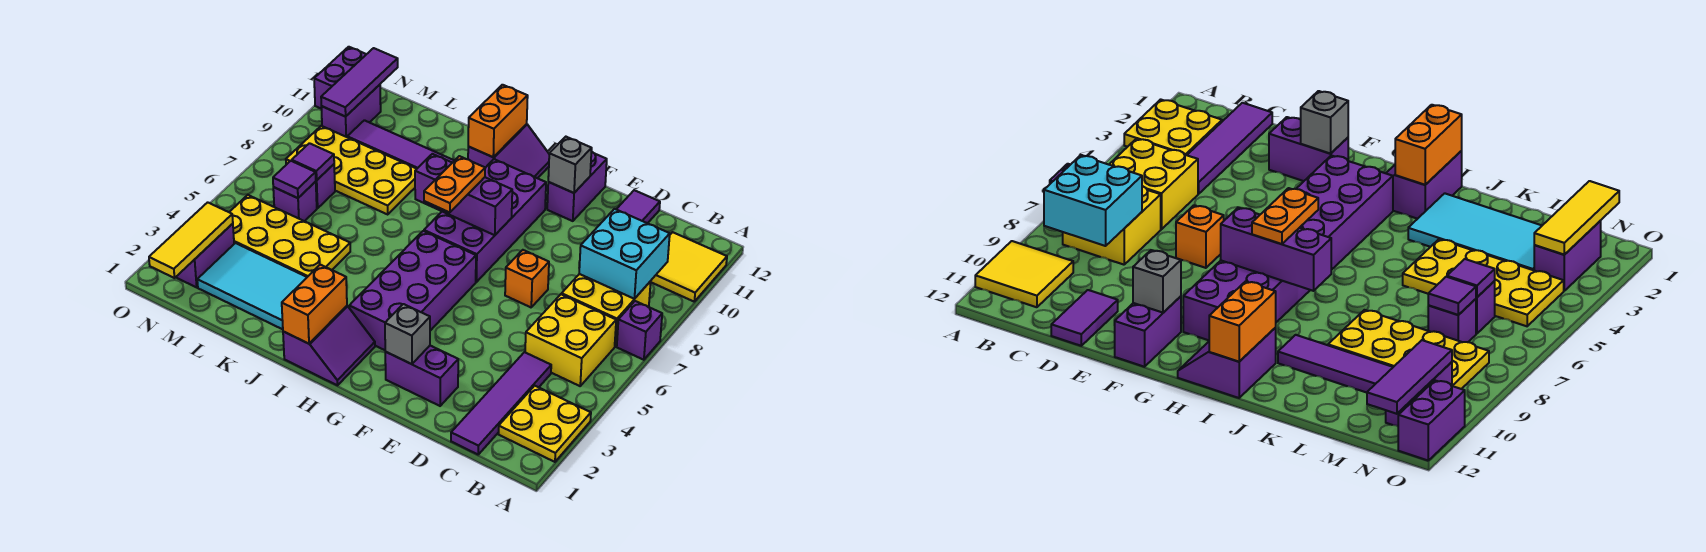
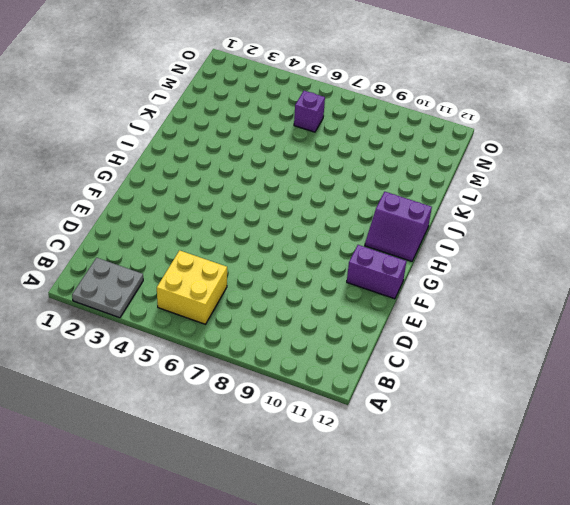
grey 2x2 plate [72,258,143,318] -> yellow 2x2 plate [498,386,591,462]
none -> purple 1x1 brick [617,301,662,360]
none -> yellow 2x2 tile [651,232,727,301]
none -> yellow 2x2 brick [562,274,651,346]
none -> purple 1x4 tile [451,352,551,454]

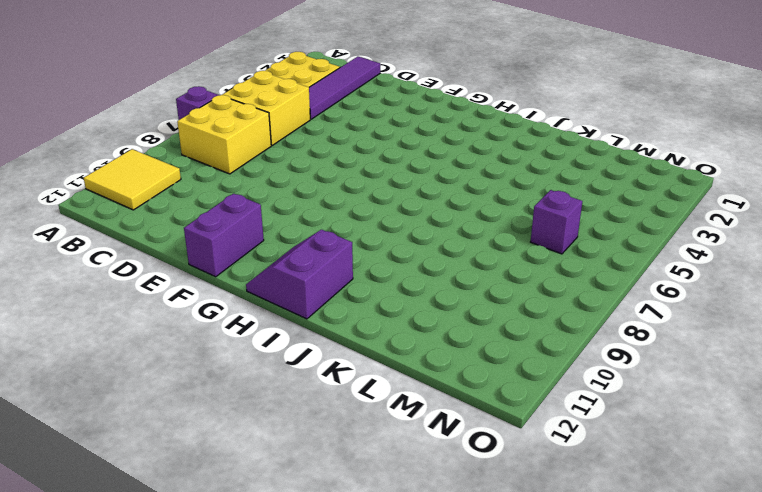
none -> purple 1x2 tile [616,190,660,223]
none -> purple 1x2 brick [385,346,458,406]
none -> orange 1x1 brick [505,250,549,307]
none -> purple 2x4 brick [349,231,476,350]

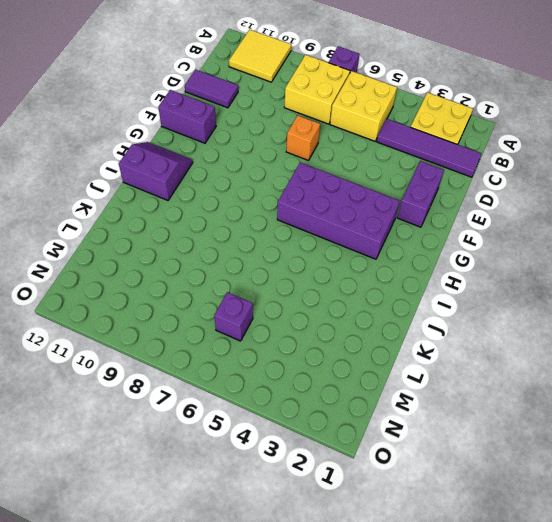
none -> purple 2x4 brick [424,159,546,282]
none -> purple 2x2 slope [283,306,375,385]
none -> cyan 2x4 tile [197,243,307,329]
none -> purple 1x4 tile [347,120,455,169]

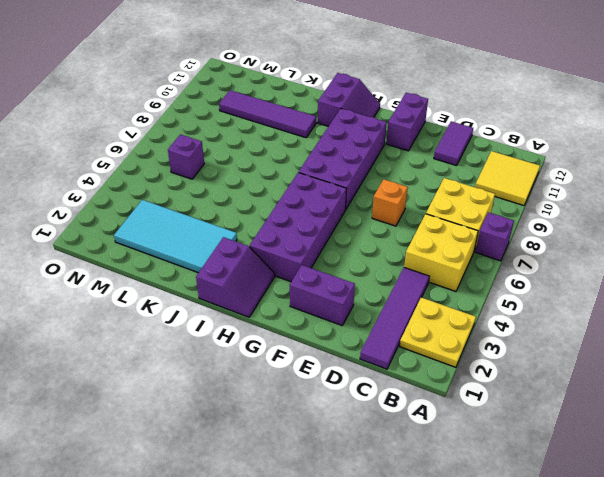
none -> yellow 2x4 plate [229,195,350,277]
none -> yellow 2x4 plate [286,126,416,214]
none -> purple 1x1 brick [316,164,335,208]
none -> purple 1x2 brick [176,224,234,287]

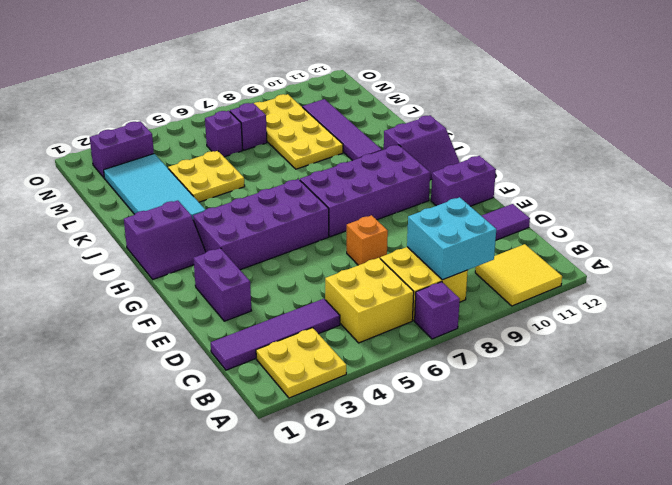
yellow 2x2 plate [168,151,245,202] -> yellow 2x4 plate [229,195,350,277]
none -> purple 1x2 brick [321,85,381,137]
none -> purple 1x2 brick [314,47,366,109]
none -> grey 1x1 brick [385,304,430,364]
none -> grey 1x1 brick [548,137,592,193]

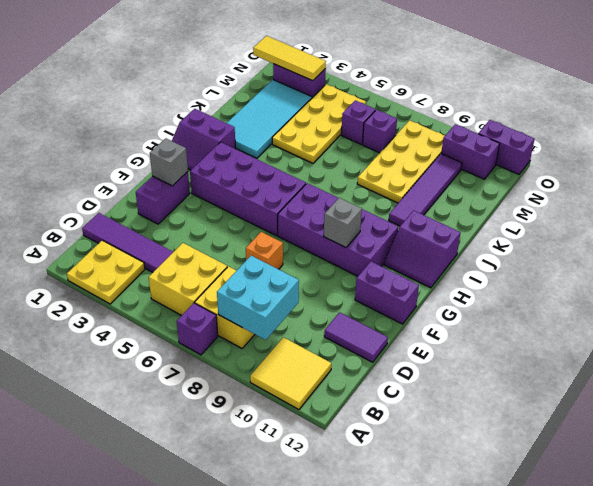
grey 1x1 brick [324,198,362,248] -> grey 1x1 brick moved to [548,137,592,193]
none -> purple 1x3 brick [415,154,512,235]
none -> orange 1x2 brick [282,265,347,344]
none -> orange 1x2 brick [468,85,528,157]
none -> purple 1x1 tile [273,161,316,198]

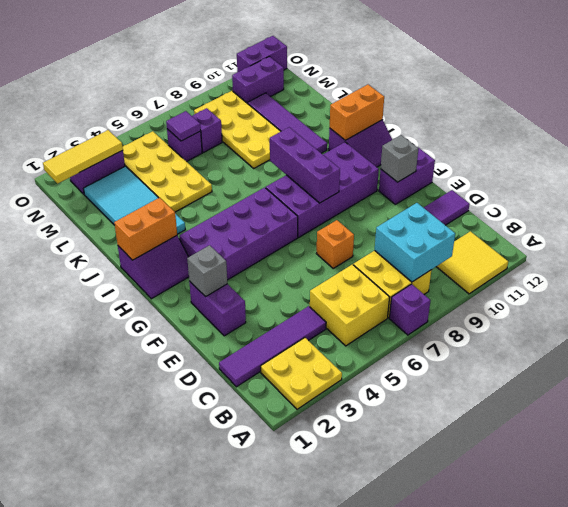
none -> purple 1x1 tile [292,143,334,180]
none -> purple 1x3 tile [321,48,398,117]
none -> orange 1x2 plate [424,156,485,212]

